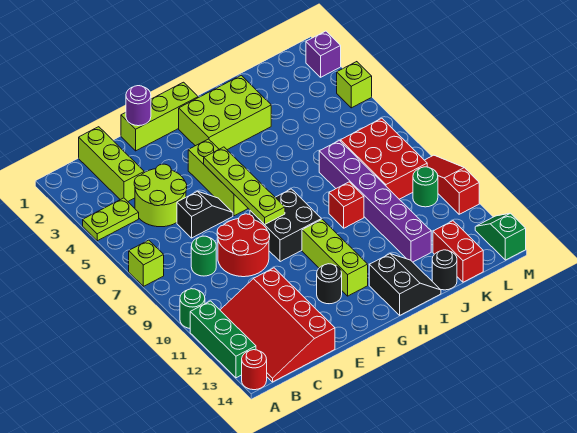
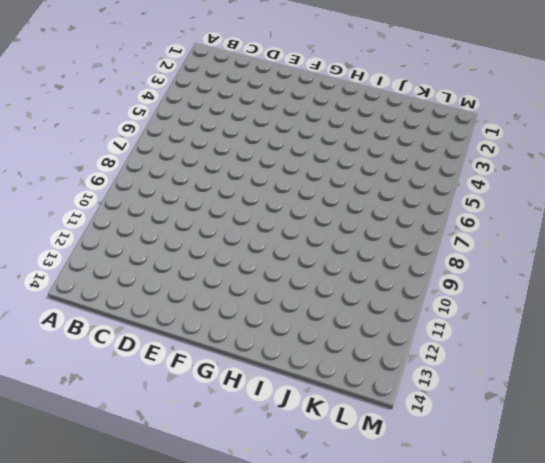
none -> lime 1x2 plate [83,198,139,241]
none -> lime 1x1 brick [129,240,164,286]
none -> green 1x1 round brick [180,289,205,328]
none -> green 1x3 brick [190,301,256,378]

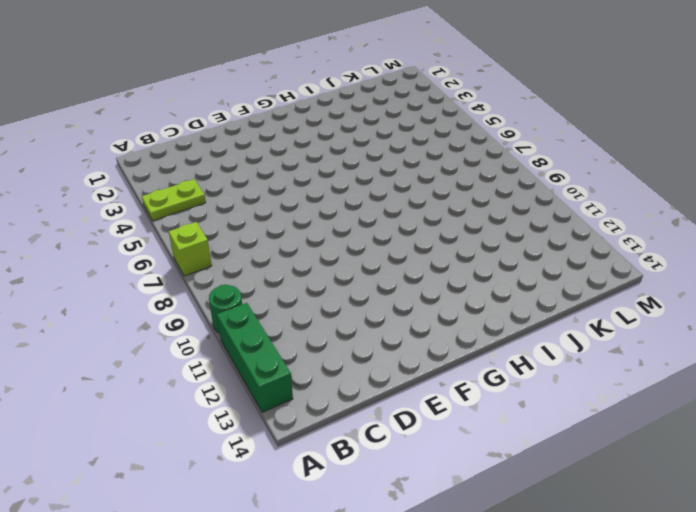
none -> red 1x1 round brick [242,350,267,390]
none -> red 3x4 slope [220,268,335,382]
none -> lime 1x3 brick [79,127,144,201]
none -> lime 2x2 round brick [134,164,187,227]

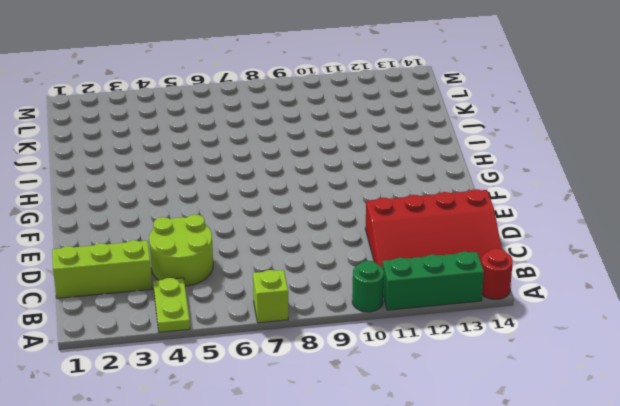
none -> green 1x1 round brick [191,236,216,276]
none -> black 1x2 slope [177,191,233,238]
none -> red 2x2 round brick [217,214,270,277]
none -> lime 1x3 brick [121,82,198,151]

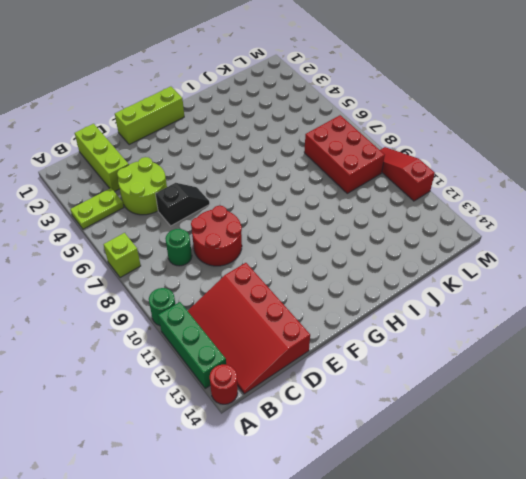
none -> lime 1x3 brick [188,139,248,216]
none -> black 2x2 brick [250,189,321,262]
none -> black 1x1 round brick [317,264,342,304]
none -> lime 2x3 brick [179,75,271,150]

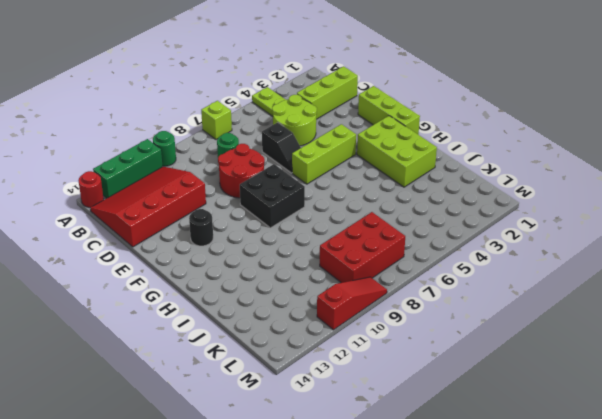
none -> lime 1x3 brick [302,219,368,296]
none -> black 2x2 slope [369,254,441,315]
none -> red 1x1 brick [329,182,364,228]
none -> purple 1x6 brick [319,140,431,262]

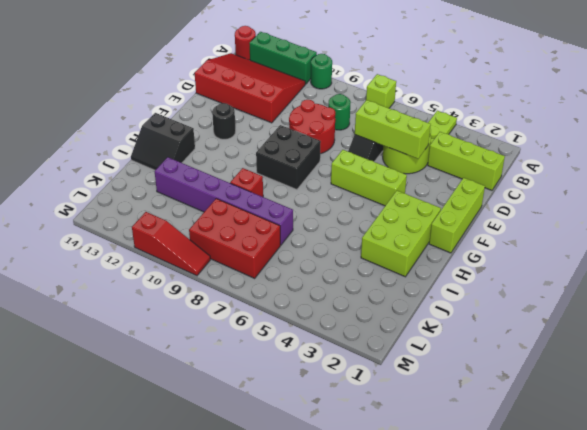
lime 1x3 brick [355,100,431,159] -> lime 1x3 brick moved to [302,219,368,296]
none -> black 1x1 round brick [432,250,457,290]
none -> red 1x2 brick [433,221,483,282]
none -> green 1x1 round brick [413,167,438,207]
none -> purple 1x1 brick [306,31,341,77]

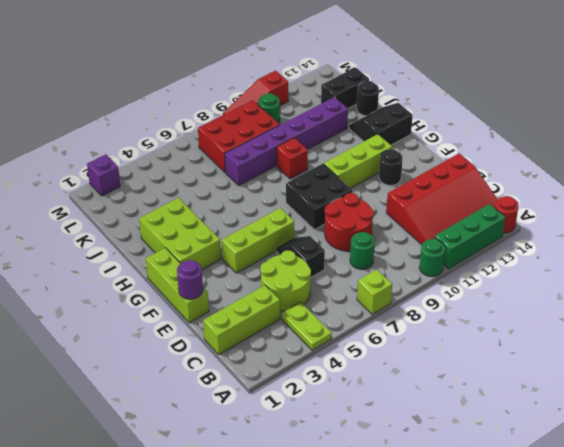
black 1x2 brick [321,67,369,108] -> red 1x2 brick [433,221,483,282]
none -> lime 1x1 brick [337,62,372,108]
none -> green 1x2 slope [475,213,526,260]
none -> lime 1x4 plate [204,147,285,224]

